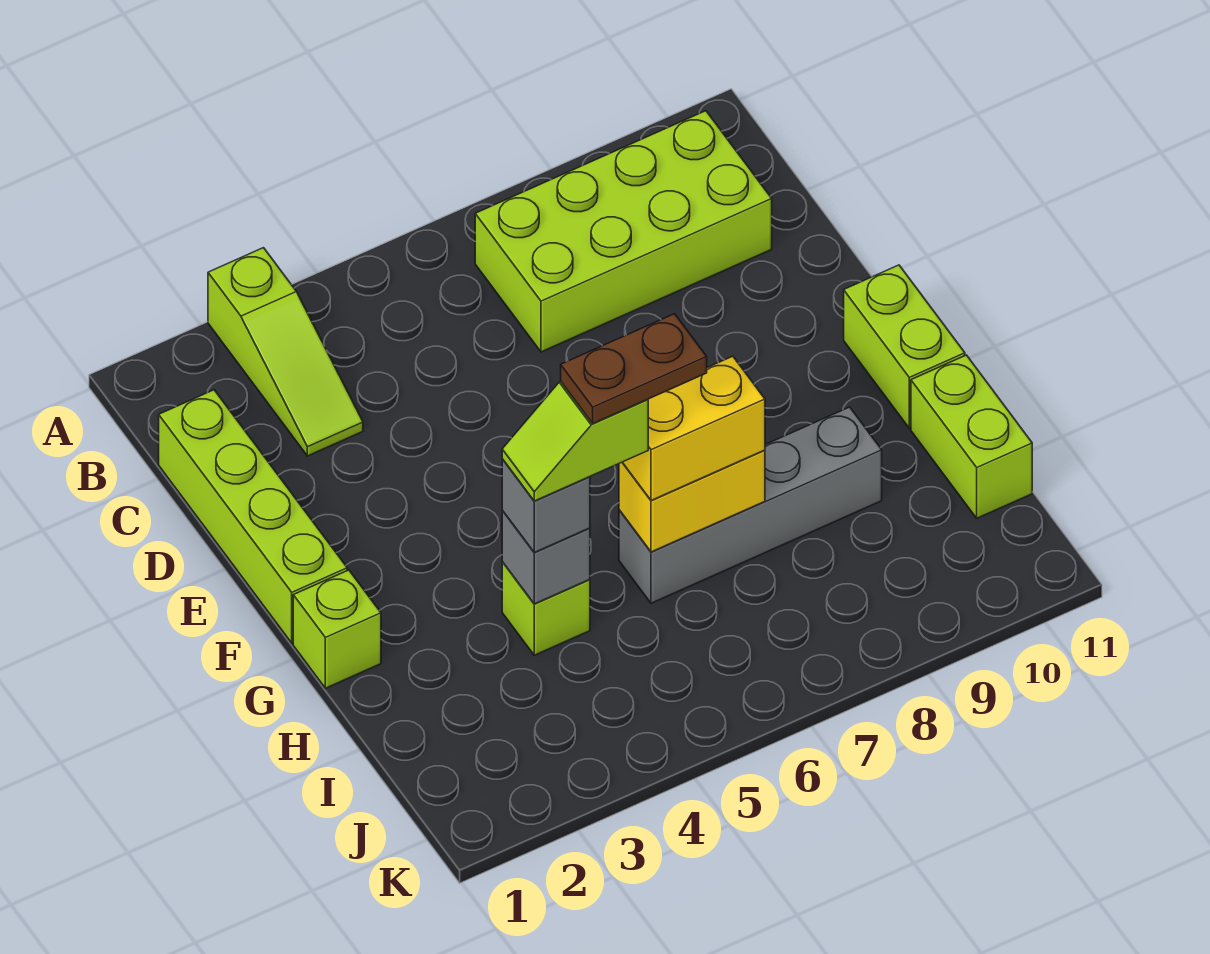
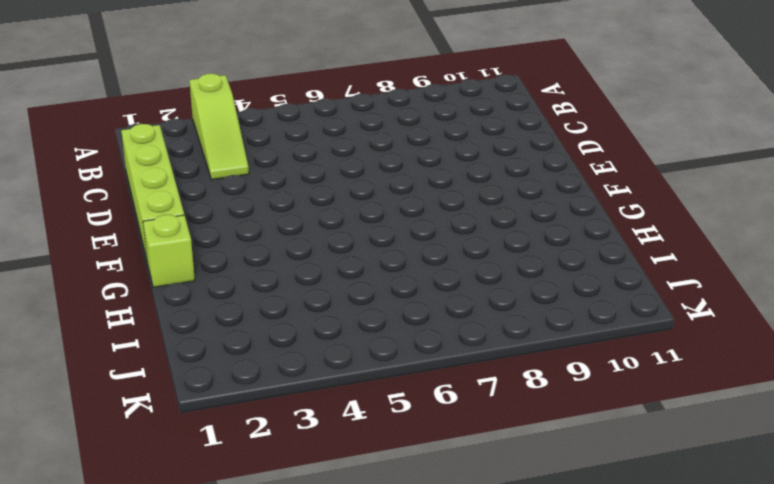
none -> lime 2x4 brick [475,111,772,352]
none -> lime 1x2 brick [844,265,965,428]
none -> lime 1x1 brick [502,562,590,655]

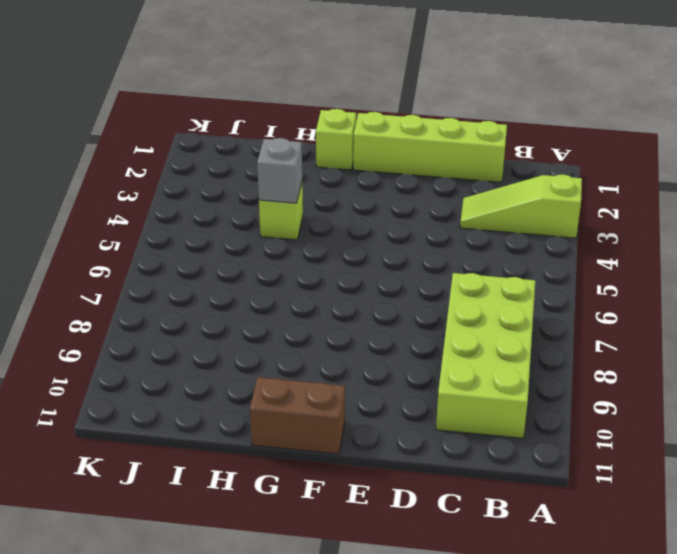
brown 1x2 brick [250,377,345,454] -> lime 1x2 brick [844,265,965,428]
none -> grey 1x4 brick [619,407,882,603]
none -> lime 1x2 brick [911,355,1032,518]
none -> yellow 1x2 brick [619,450,765,552]

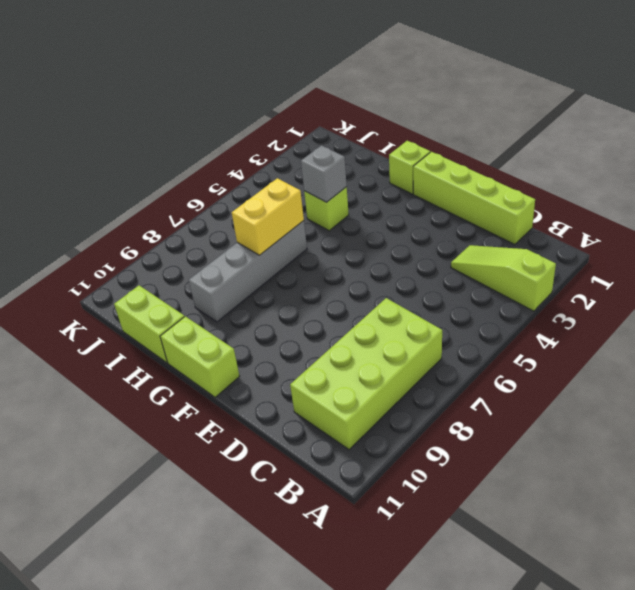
none -> grey 1x1 brick [502,459,590,552]
none -> yellow 1x2 brick [622,356,765,501]
none -> lime 1x2 slope [502,382,648,501]

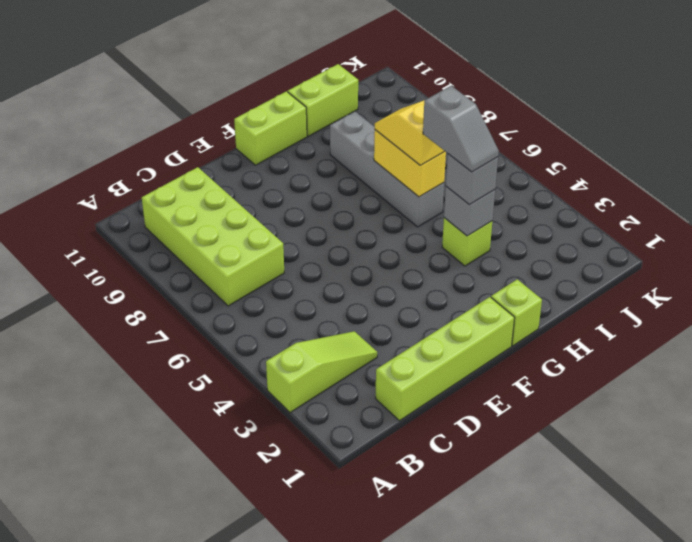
grey 1x2 slope [423,86,499,172] -> lime 1x2 slope [502,382,648,501]
yellow 1x2 slope [375,101,445,165] -> yellow 1x2 brick [622,356,765,501]
none -> brown 1x2 plate [561,314,707,424]

